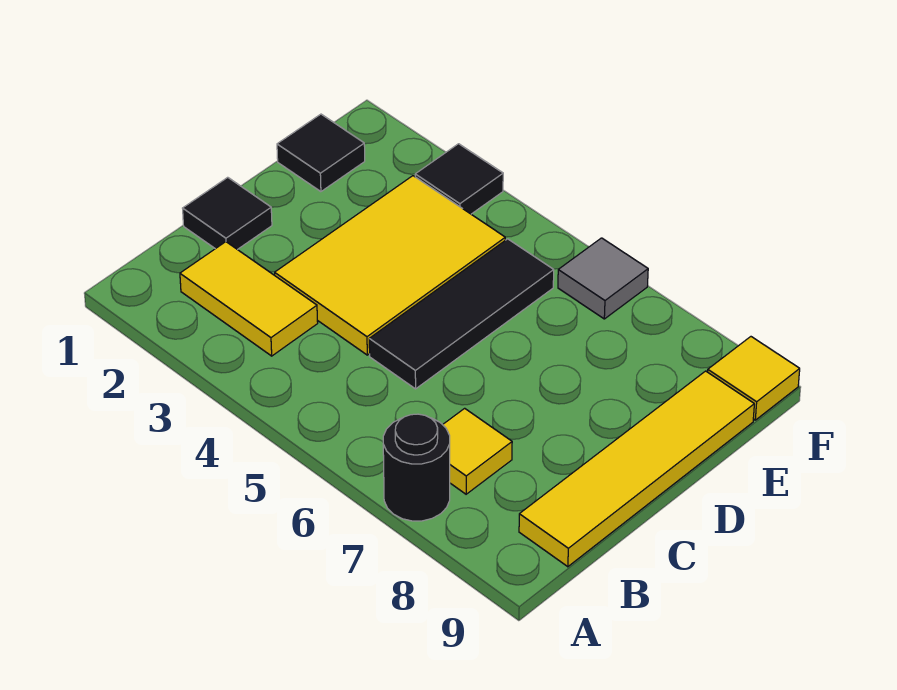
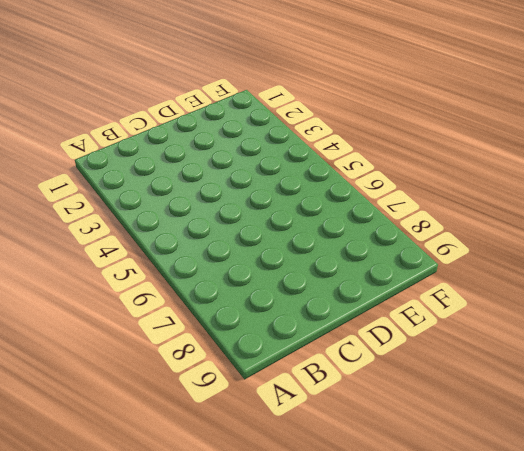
none -> black 1x1 round brick [383,414,450,521]
none -> yellow 1x2 tile [180,242,318,356]

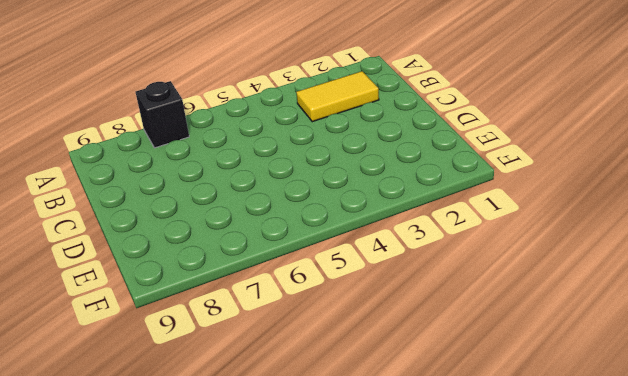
black 1x1 brick [136,81,189,148] -> black 1x1 round brick [383,414,450,521]
none -> yellow 1x1 tile [443,408,512,494]
none -> yellow 1x4 tile [519,371,754,567]

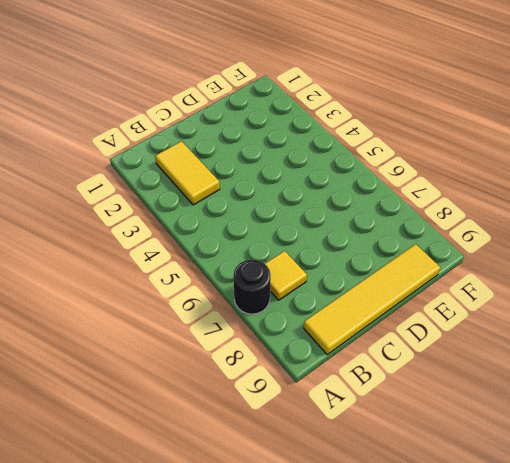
none -> black 1x1 tile [183,177,272,250]
none -> yellow 2x3 tile [275,176,505,355]

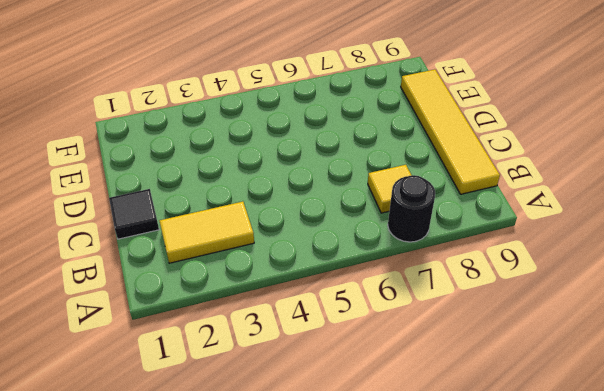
none -> yellow 2x3 tile [275,176,505,355]
none -> black 1x3 tile [369,239,554,389]

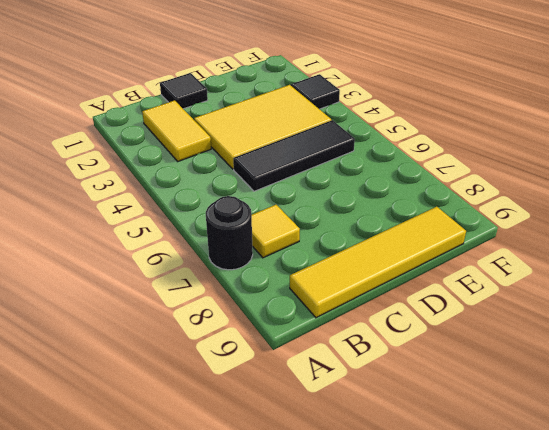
none -> black 1x1 tile [277,114,365,192]
none -> grey 1x1 tile [558,238,648,319]

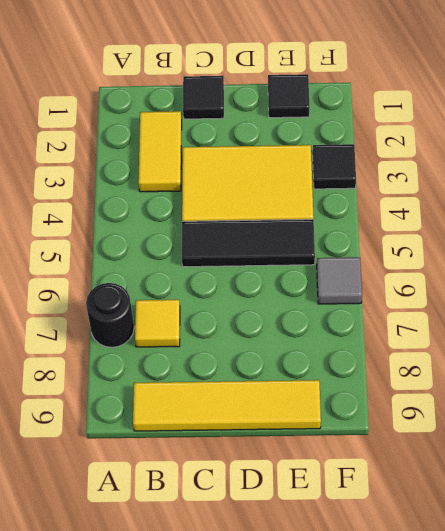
none -> yellow 1x1 tile [708,337,800,420]

